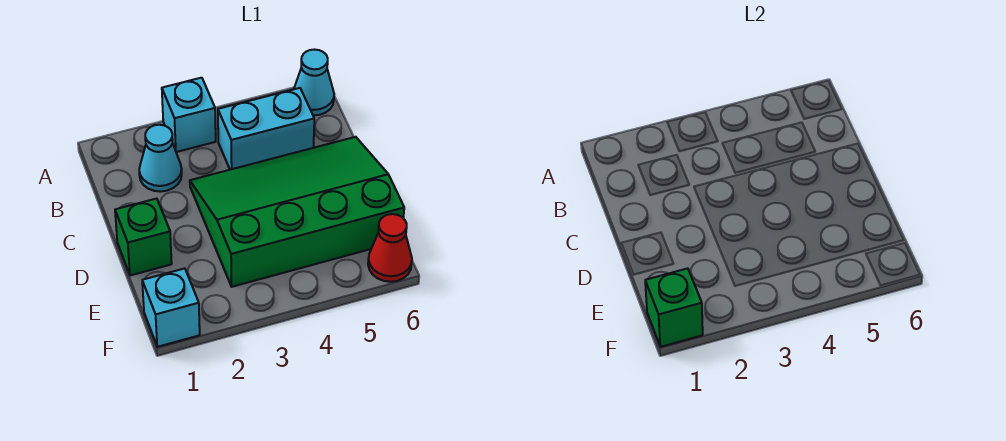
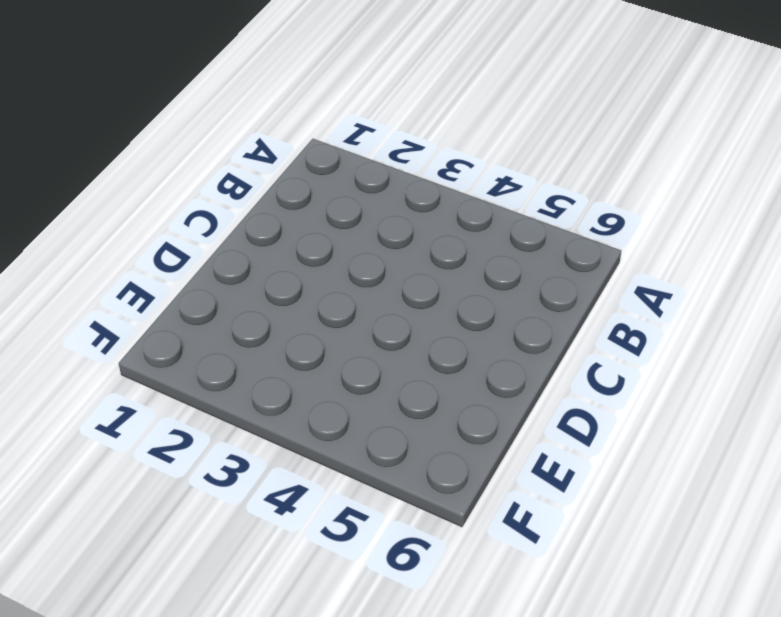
none -> cyan 1x1 brick [162,78,216,152]
none -> cyan 1x1 cone [294,50,334,116]

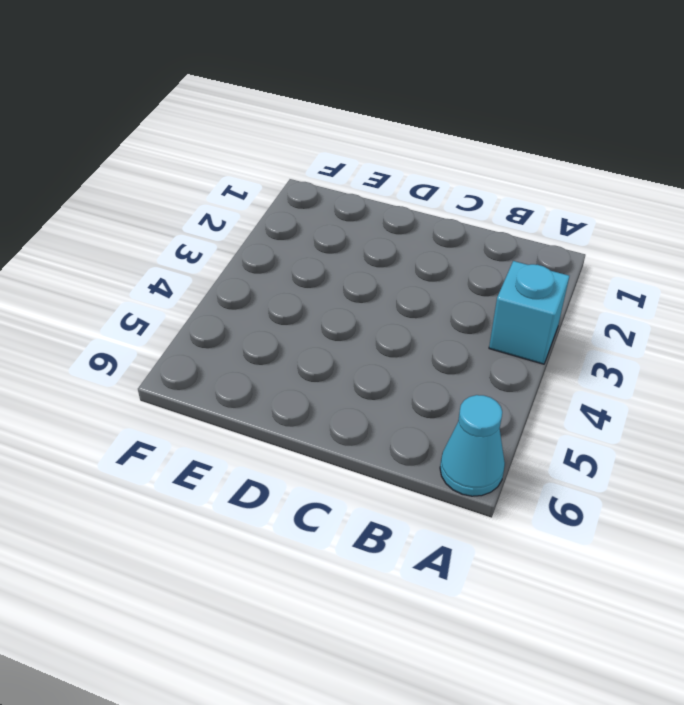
none -> cyan 1x1 cone [139,125,182,192]
none -> cyan 1x2 brick [218,88,314,170]

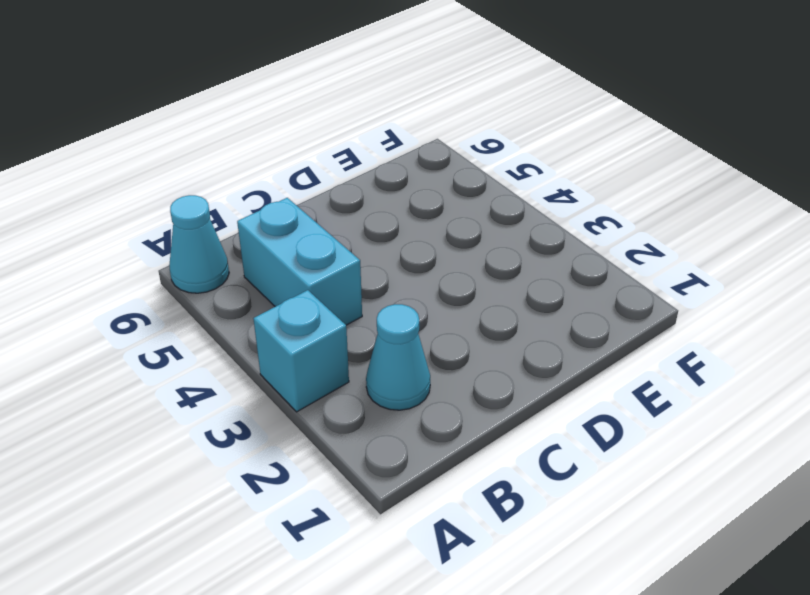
none -> green 3x4 slope [190,137,404,287]
none -> green 1x1 brick [115,199,172,275]

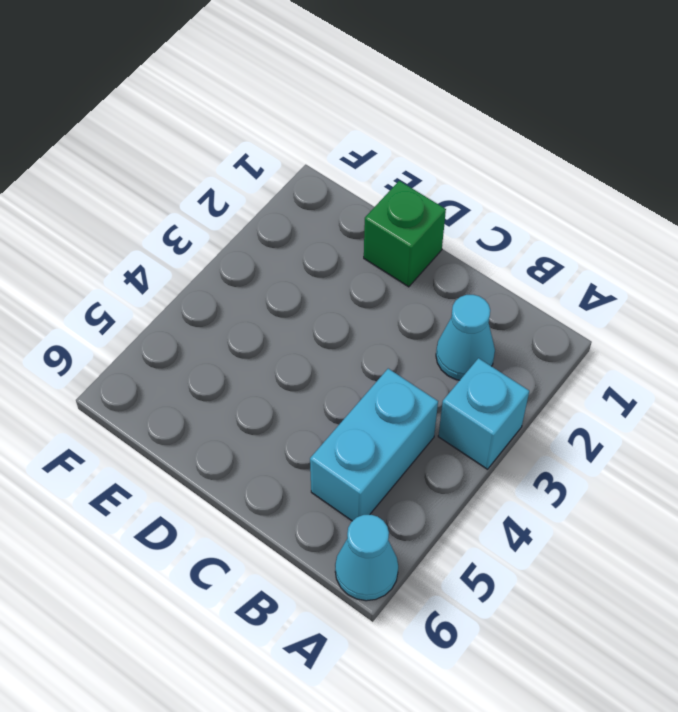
none -> green 3x4 slope [190,137,404,287]
none -> cyan 1x1 brick [142,268,200,347]

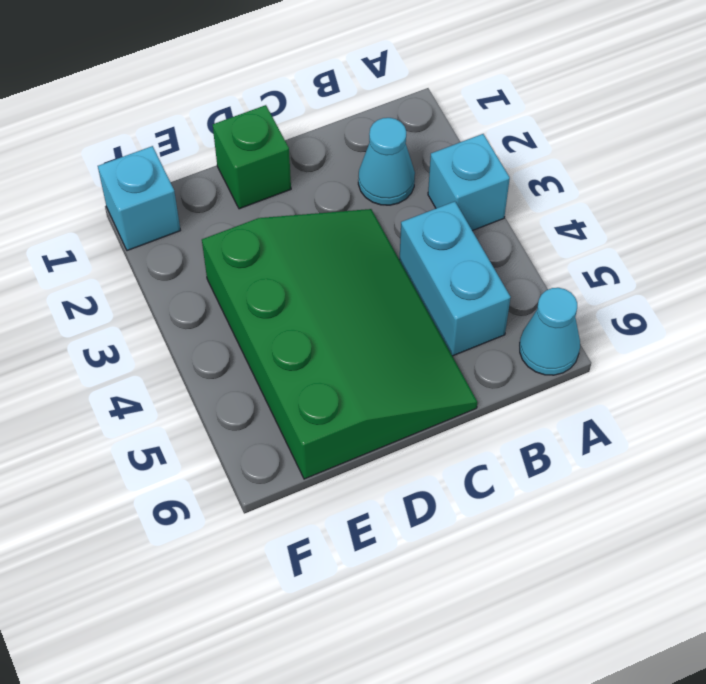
none -> red 1x1 cone [368,214,412,282]
none -> green 1x1 brick [645,268,703,347]

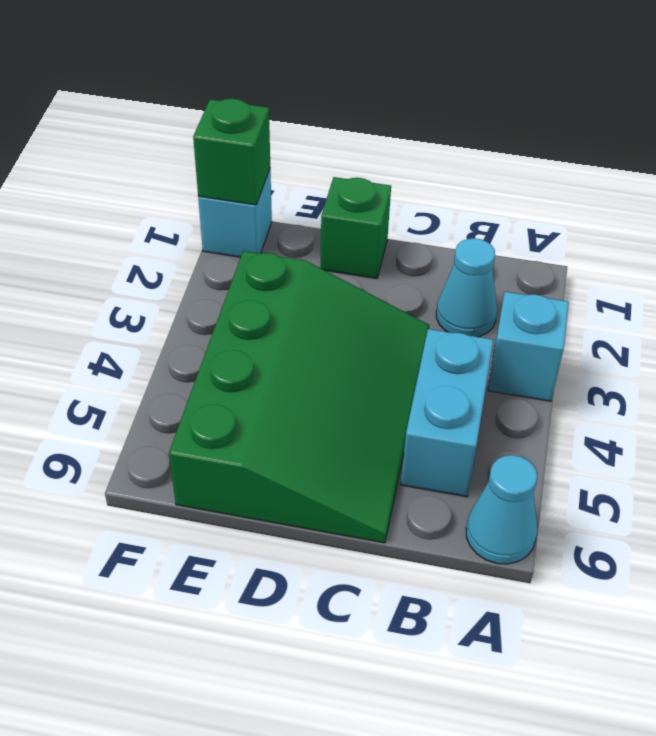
none -> red 1x1 cone [368,214,412,282]

